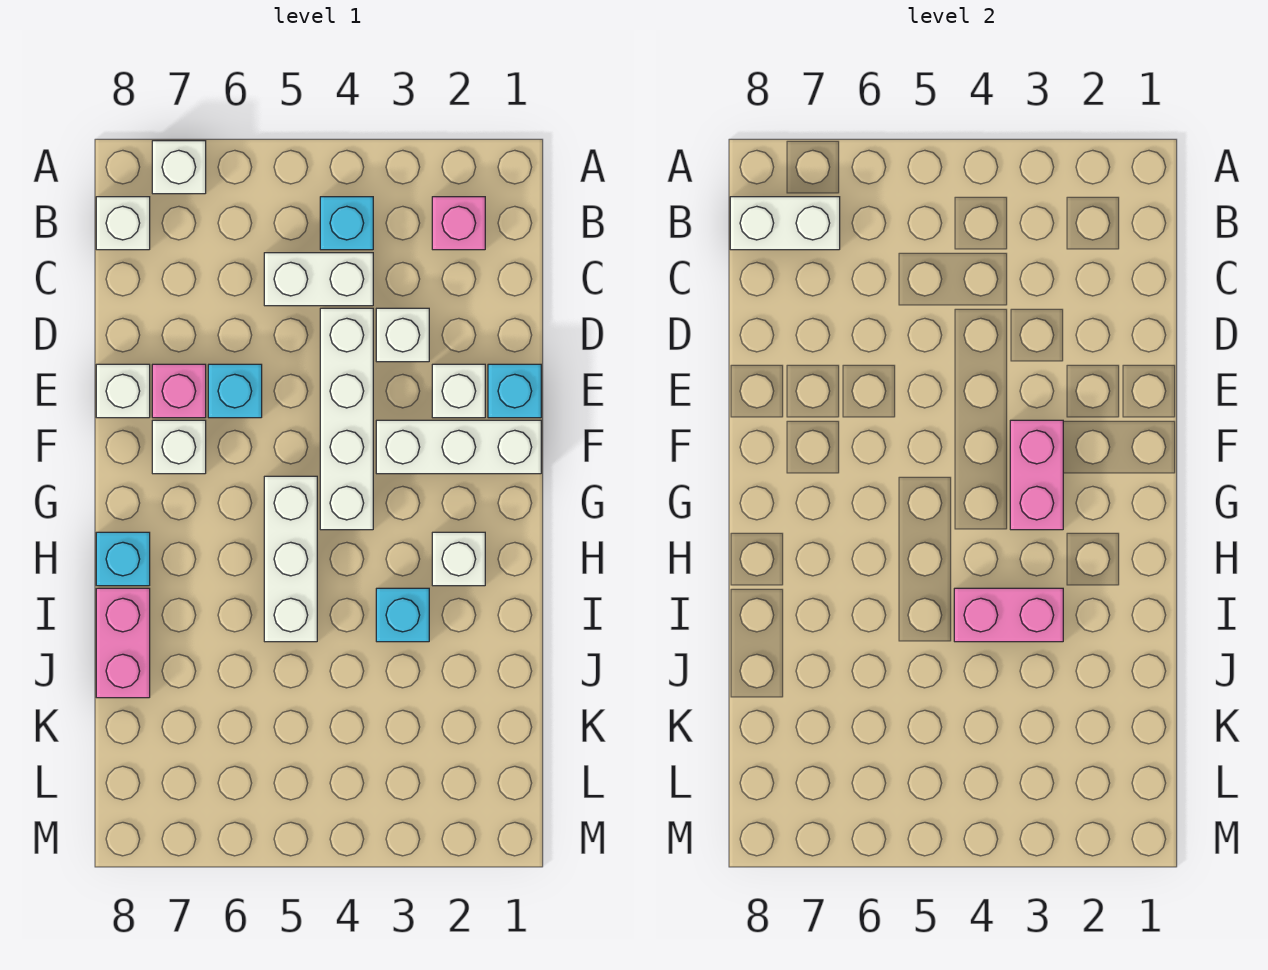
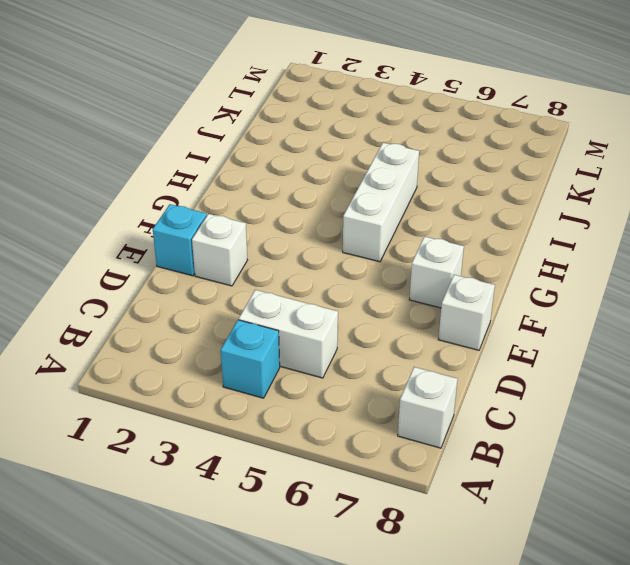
none -> white 1x1 brick [152,141,206,194]
none -> pink 1x1 brick [432,197,485,250]
none -> white 1x1 brick [376,308,429,362]

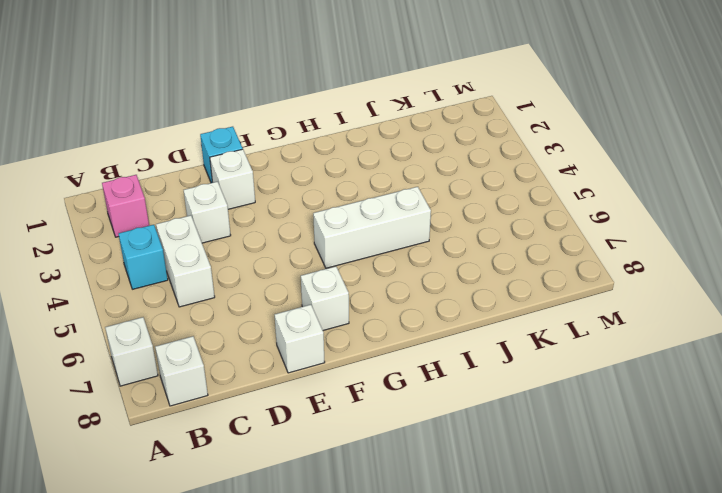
none -> white 1x4 brick [320,308,373,530]
none -> cyan 1x1 brick [208,364,262,418]
none -> pink 1x1 brick [152,364,206,418]

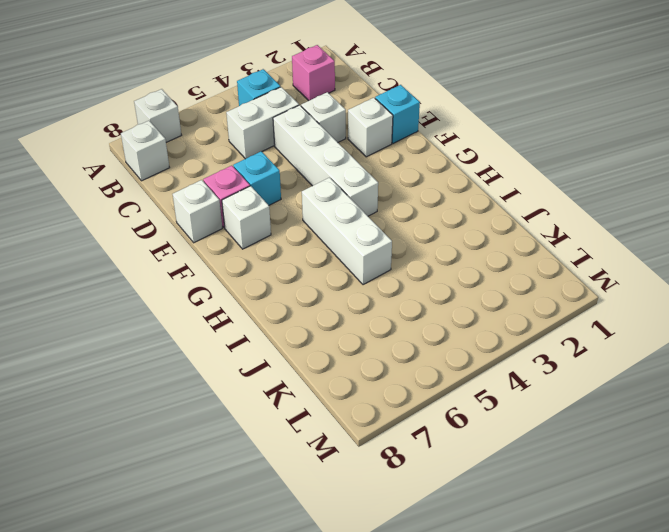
none -> white 1x3 brick [376,420,541,474]
none -> white 1x1 brick [432,532,485,586]
none -> cyan 1x1 brick [96,532,150,586]

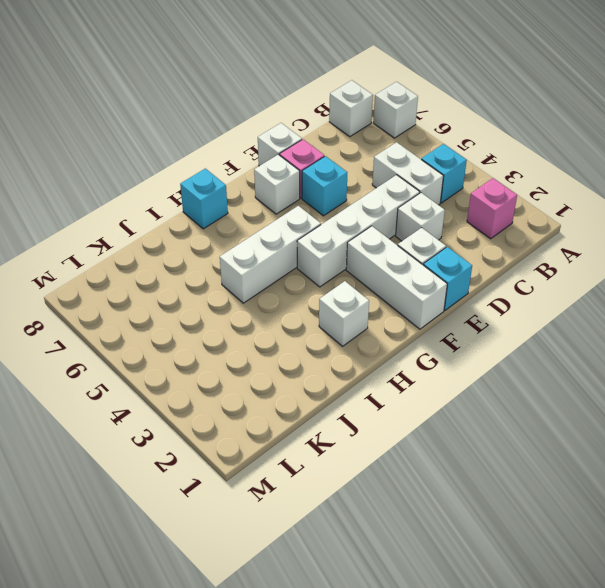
none -> cyan 1x1 brick [376,588,429,642]
none -> pink 1x2 brick [96,588,150,698]
none -> white 1x2 brick [730,197,840,250]

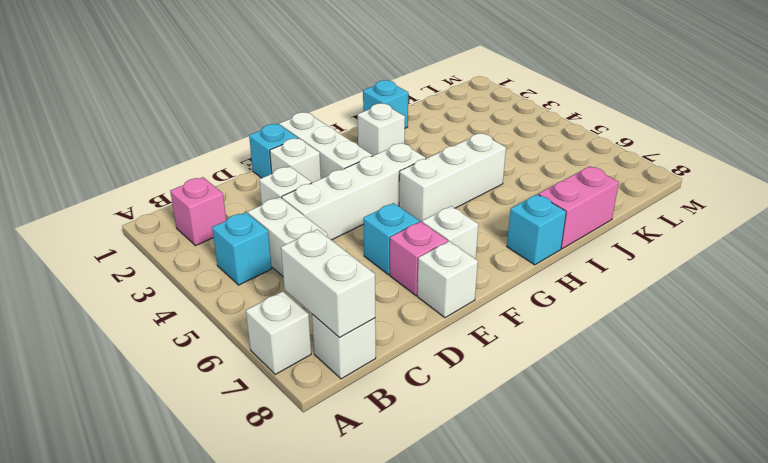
cyan 1x1 brick [363,80,408,128] -> cyan 1x1 brick moved to [376,588,429,642]
none -> pink 1x2 brick [1010,420,1063,530]
none -> pink 1x2 brick [954,588,1063,642]

